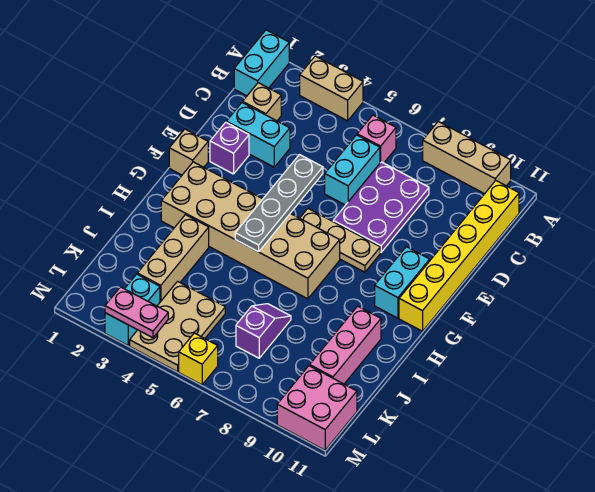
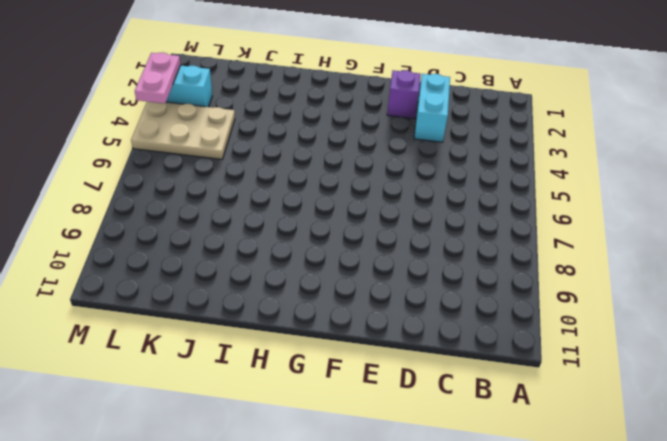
none -> cyan 1x2 brick [234,30,289,96]
none -> tan 1x2 brick [300,56,363,121]
none -> tan 1x3 brick [423,121,511,194]

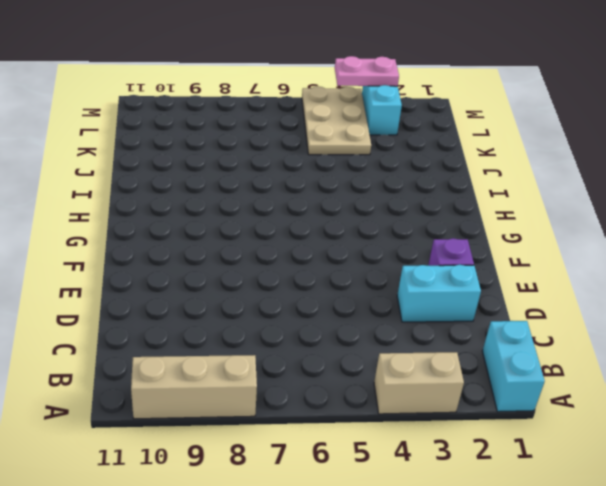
none -> pink 1x1 brick [357,115,396,163]
none -> yellow 1x6 brick [399,181,519,331]
none -> tan 1x1 brick [243,83,281,121]

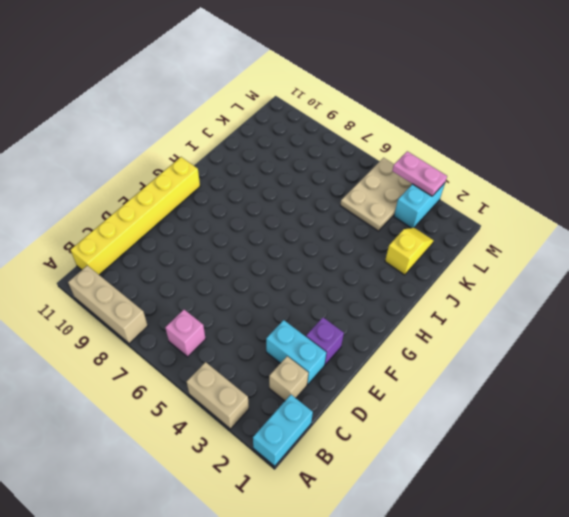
yellow 1x2 slope [385,228,433,275] -> none
none -> cyan 1x2 brick [325,135,380,205]
none -> purple 2x3 plate [333,162,429,252]
none -> tan 1x1 brick [169,129,208,175]

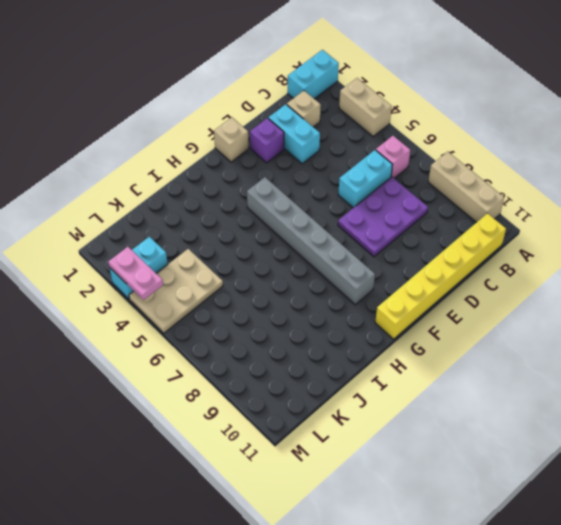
grey 1x6 brick [247,177,375,305] -> tan 2x6 brick [161,162,340,299]
none -> tan 1x3 plate [300,209,380,272]
none -> cyan 1x2 brick [375,247,430,318]
none -> tan 1x3 brick [137,215,209,302]

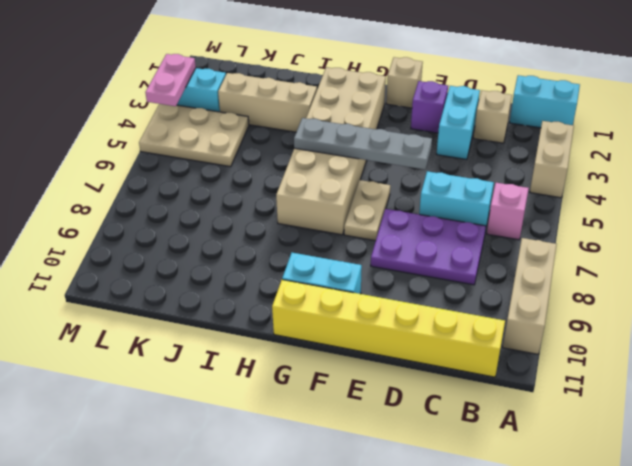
tan 1x2 plate [344,180,390,241] -> tan 1x3 plate [300,209,380,272]
none -> pink 1x3 brick [310,306,381,384]
none -> purple 1x2 slope [236,304,291,358]
none -> pink 2x2 brick [277,366,357,450]

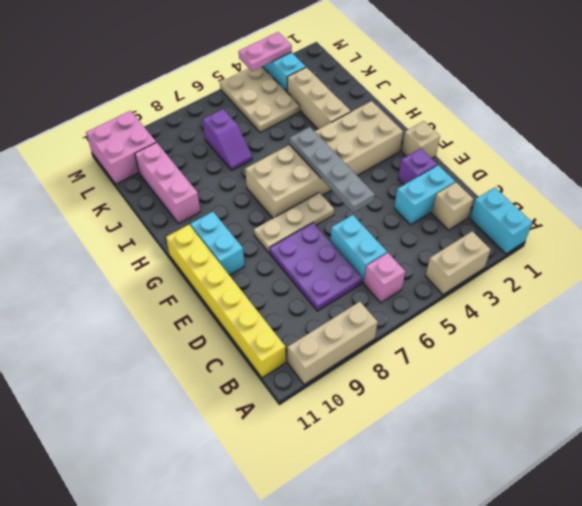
none -> yellow 1x1 brick [179,333,218,385]

